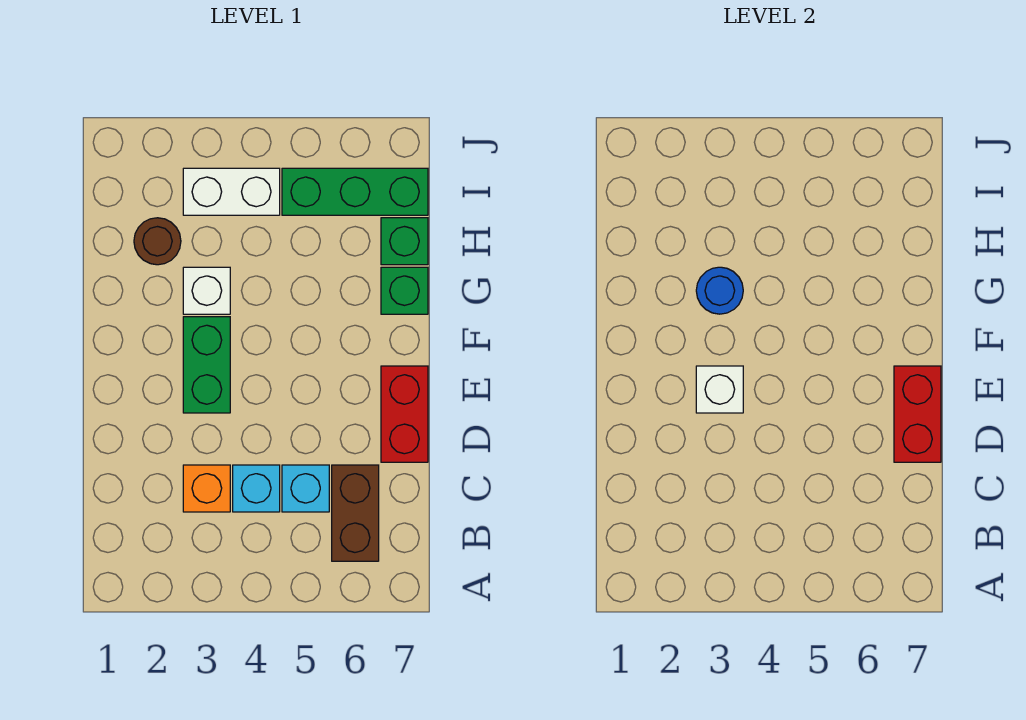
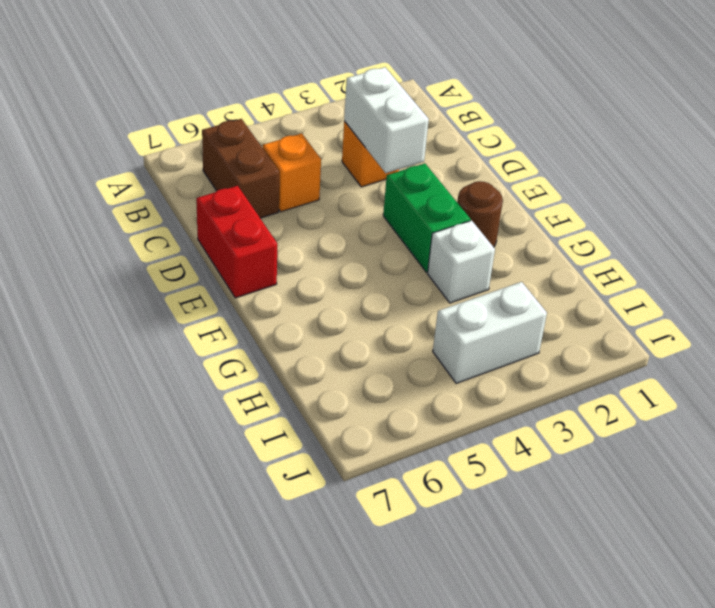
white 1x2 brick [344,67,429,173] -> none
orange 1x1 brick [263,133,321,212] -> cyan 1x1 brick [282,465,329,512]
brown 1x1 round brick [457,181,503,247] -> brown 1x1 round brick moved to [134,218,181,265]
none -> cyan 1x1 brick [233,465,280,512]
none -> green 1x1 brick [381,267,428,314]
none -> green 1x1 brick [381,218,428,265]

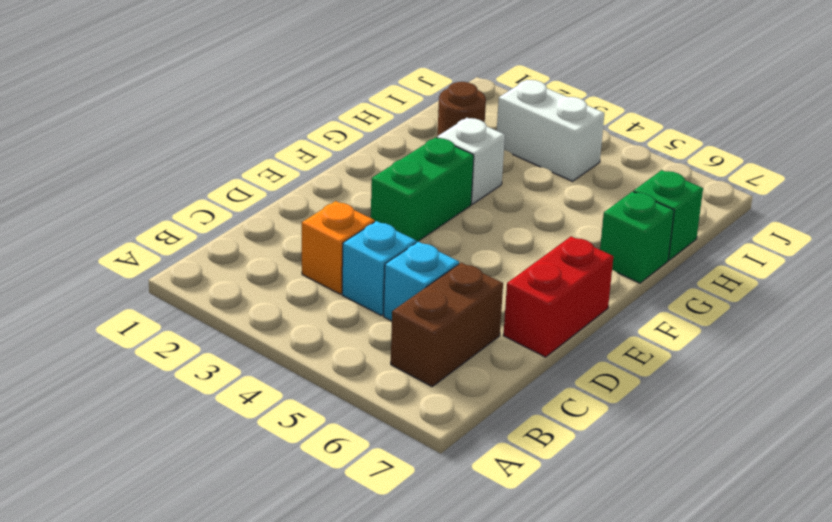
none -> green 1x3 brick [282,168,428,215]
none -> red 1x2 brick [894,366,941,462]
none -> white 1x1 brick [696,366,743,413]

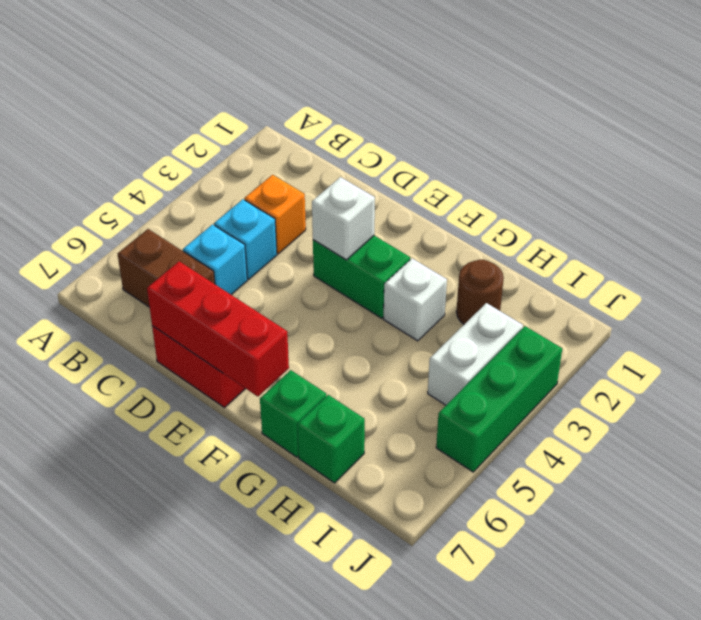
red 1x3 brick [147,261,289,397] -> red 1x2 brick [894,366,941,462]
green 1x3 brick [436,326,562,472] -> green 1x3 brick moved to [282,168,428,215]
none -> blue 1x1 round brick [696,267,743,314]

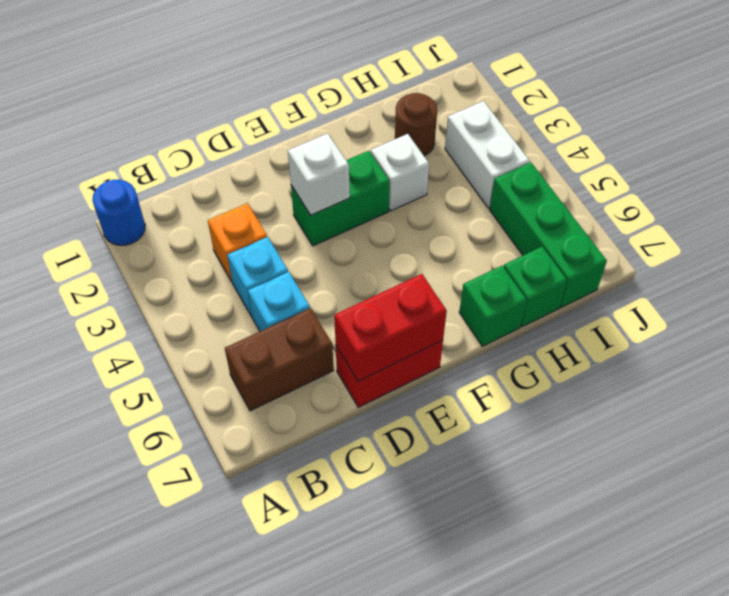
blue 1x1 round brick [93,180,145,245] -> blue 1x1 round brick moved to [696,267,743,314]

